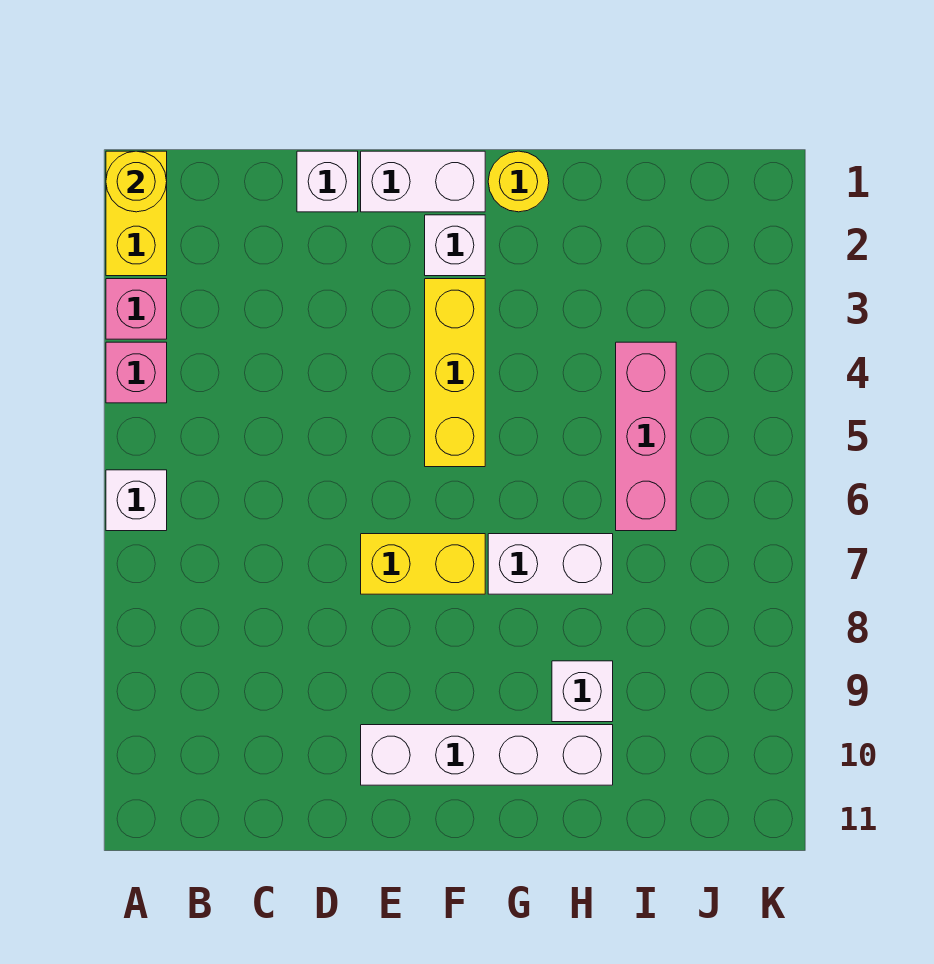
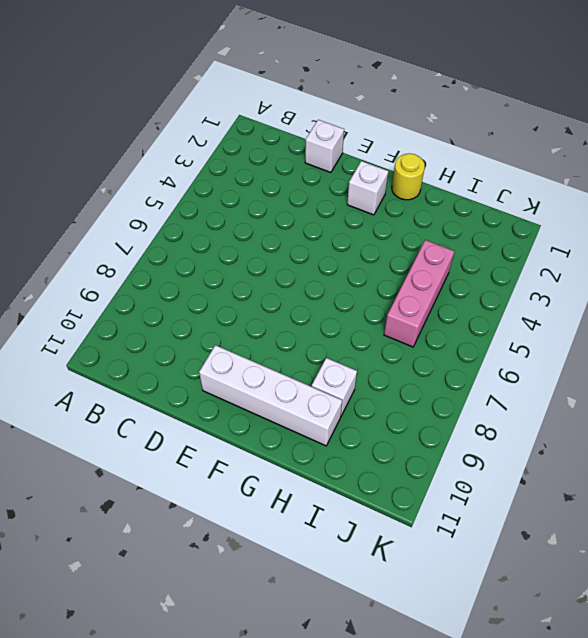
none -> yellow 1x2 brick [106,151,167,276]
none -> pink 1x1 brick [106,279,167,339]
none -> pink 1x1 brick [106,342,167,403]

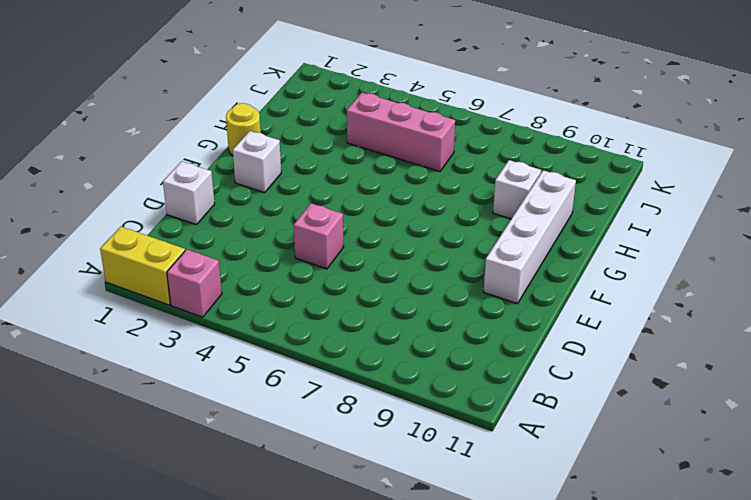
pink 1x1 brick [294,204,344,269] -> pink 1x1 brick moved to [106,342,167,403]
none -> white 1x1 brick [106,470,167,531]
none -> white 1x2 brick [361,151,485,212]
none -> yellow 1x2 brick [361,534,485,594]

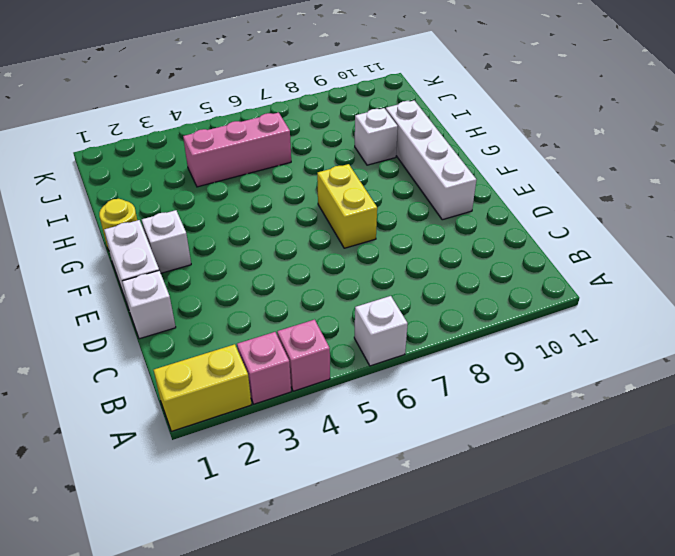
none -> yellow 1x3 brick [425,279,485,467]
none -> white 1x2 brick [488,534,613,594]
none -> yellow 1x1 round brick [106,151,167,212]

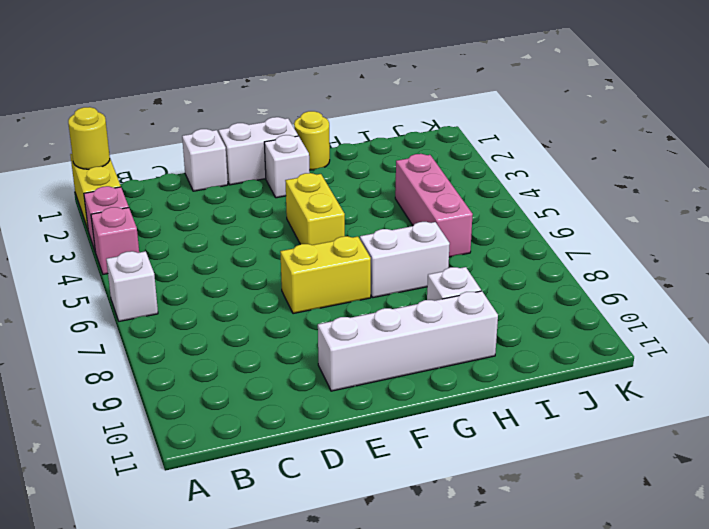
yellow 1x2 brick [285,173,345,245] -> yellow 1x3 brick [425,279,485,467]

